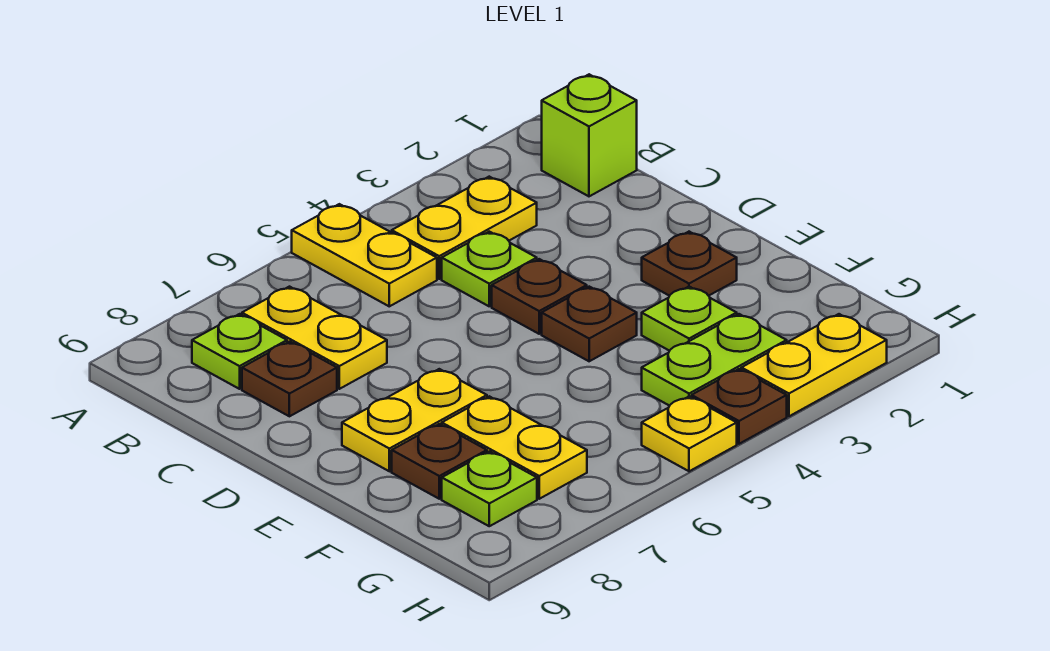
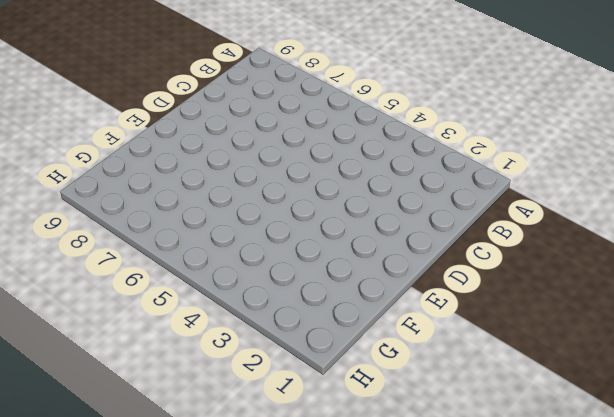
none -> yellow 1x2 plate [292,204,437,306]
none -> lime 1x1 brick [542,74,637,196]
none -> yellow 1x2 plate [392,177,537,279]

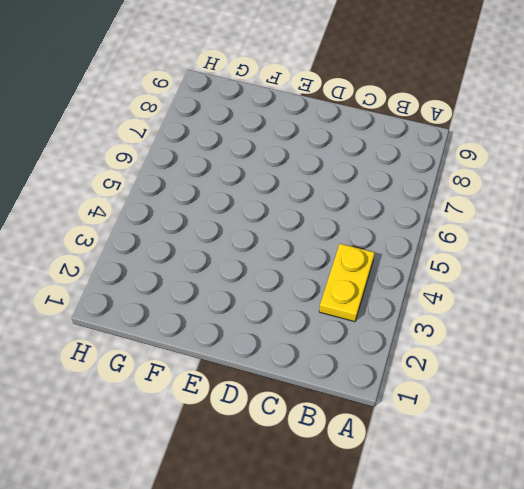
none -> yellow 1x2 plate [292,204,437,306]
none -> lime 1x1 brick [542,74,637,196]
none -> yellow 1x2 plate [242,287,387,389]

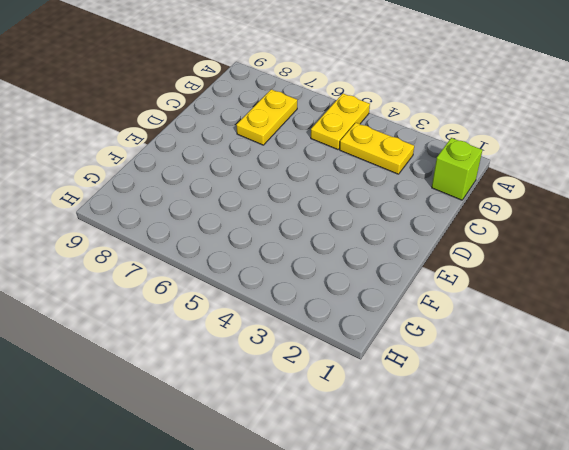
none -> lime 1x1 plate [192,314,287,389]
none -> lime 1x1 plate [442,232,537,306]
none -> brown 1x1 plate [242,342,337,416]

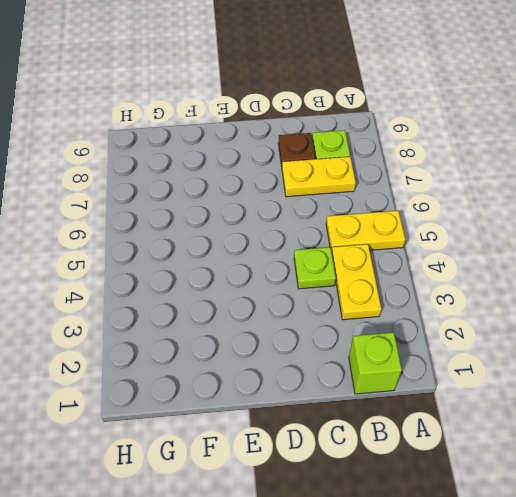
none -> brown 1x1 plate [492,259,587,334]
none -> brown 1x1 plate [642,232,737,296]
none -> brown 1x1 plate [542,287,637,361]

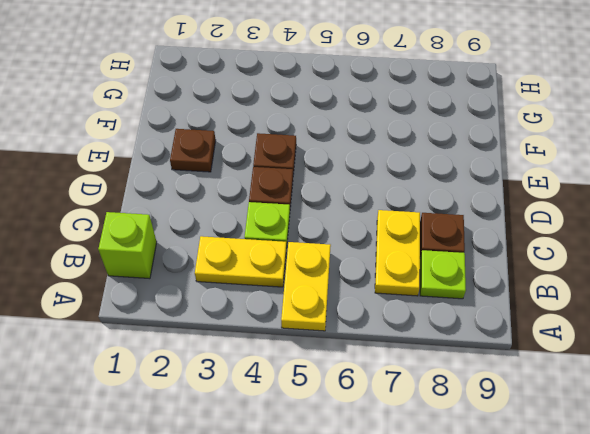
none -> yellow 1x2 plate [342,369,487,471]
none -> lime 1x1 plate [642,287,737,351]
none -> yellow 1x2 plate [442,396,587,499]

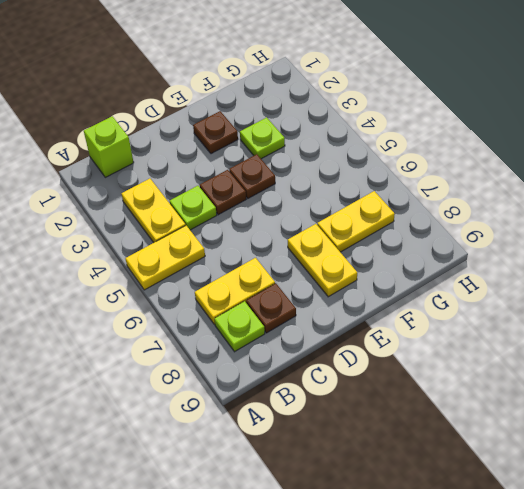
none -> brown 1x1 plate [392,424,487,499]
none -> lime 1x2 plate [642,314,787,406]
none -> lime 1x1 plate [442,451,537,526]

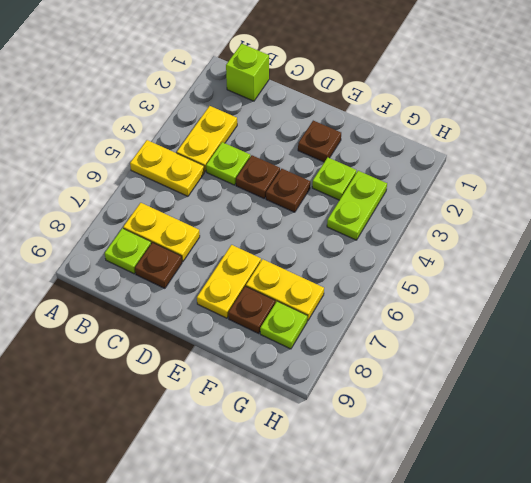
none -> yellow 1x2 plate [741,314,887,416]
none -> brown 1x1 plate [692,369,787,444]
none -> yellow 1x1 plate [642,396,737,471]

